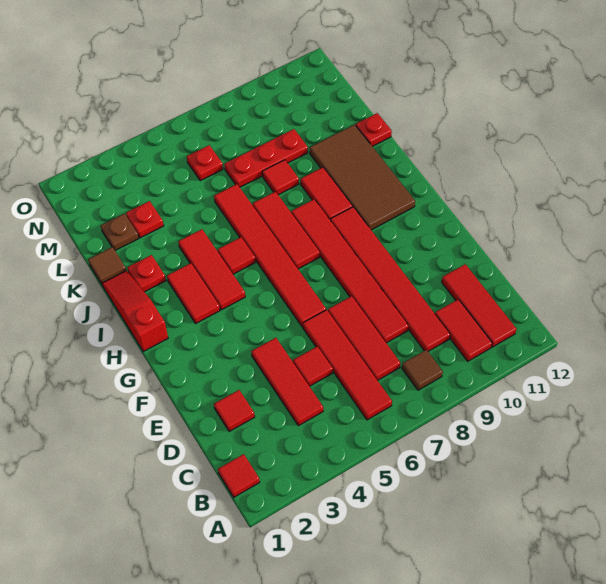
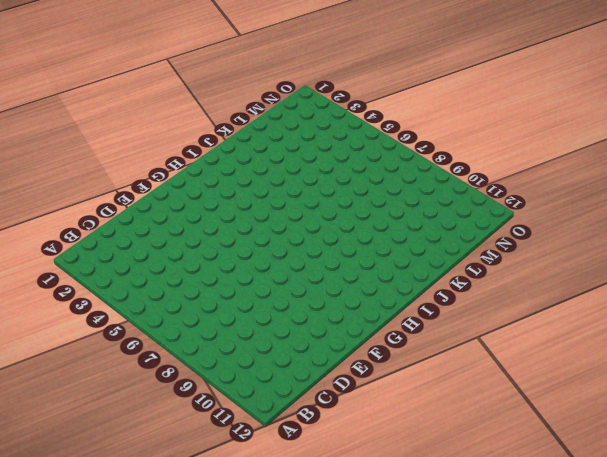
none -> red 1x1 tile [218,454,260,497]
none -> red 1x4 tile [303,310,392,420]
none -> brown 1x1 tile [402,350,443,390]

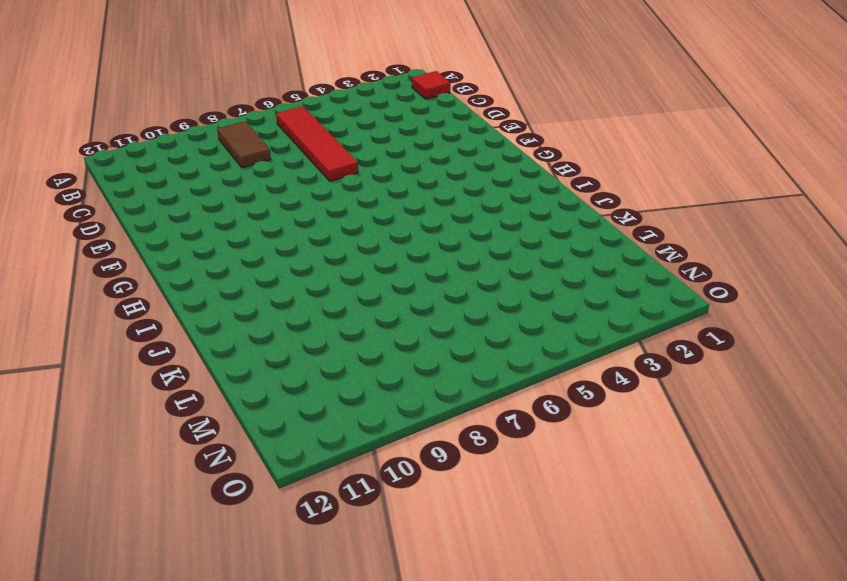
brown 1x2 tile [217,121,271,168] -> brown 1x1 tile [402,350,443,390]
none -> red 1x2 tile [435,299,492,361]
none -> red 1x3 tile [442,264,517,347]
none -> red 1x3 tile [251,338,323,426]

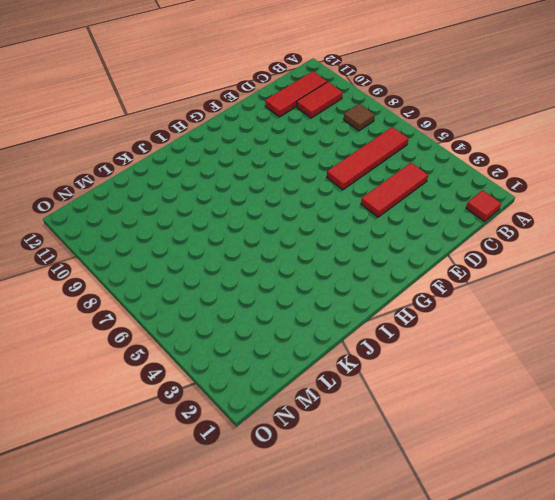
none -> red 1x3 tile [328,296,400,380]
none -> red 1x6 tile [330,207,450,351]
none -> red 1x1 tile [214,390,255,432]

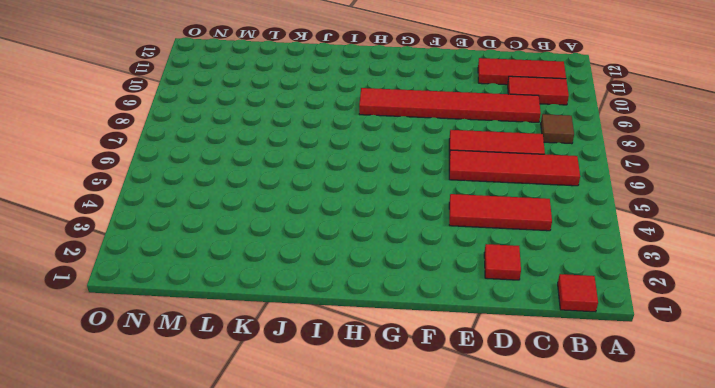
none -> red 1x1 tile [293,346,333,386]
none -> red 1x6 tile [291,199,409,343]
none -> red 1x6 tile [214,184,326,327]

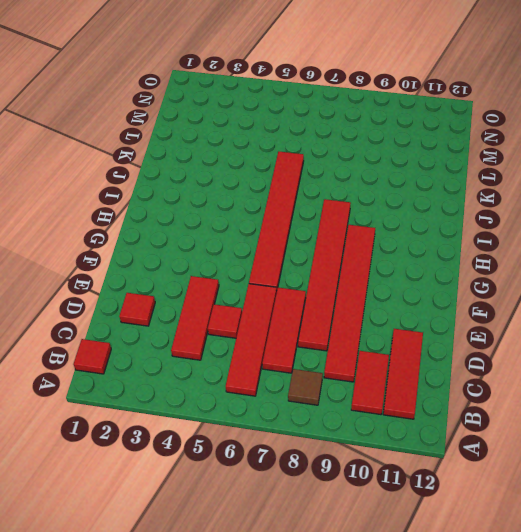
none -> red 1x3 slope [102,271,168,352]
none -> red 1x2 tile [167,263,220,323]
none -> red 1x3 tile [178,229,245,310]

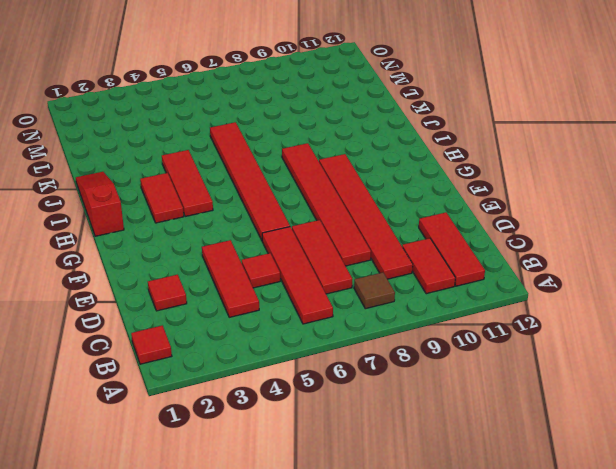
none -> red 1x3 tile [253,192,320,269]
none -> brown 2x4 tile [310,125,415,230]
none -> red 1x1 tile [218,237,256,274]

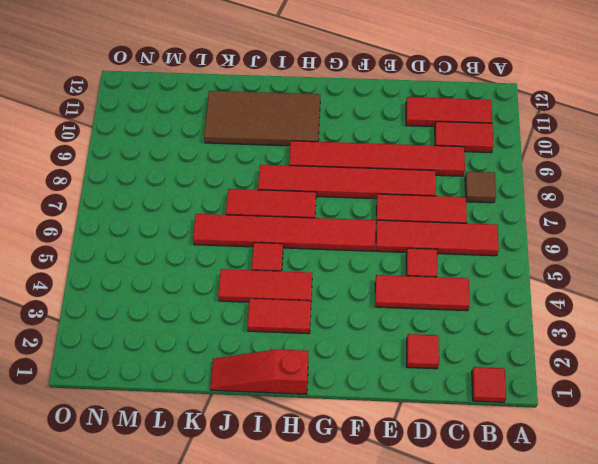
none -> red 1x2 tile [301,167,353,220]
none -> red 1x1 plate [127,255,166,292]
none -> brown 1x1 tile [88,247,126,284]

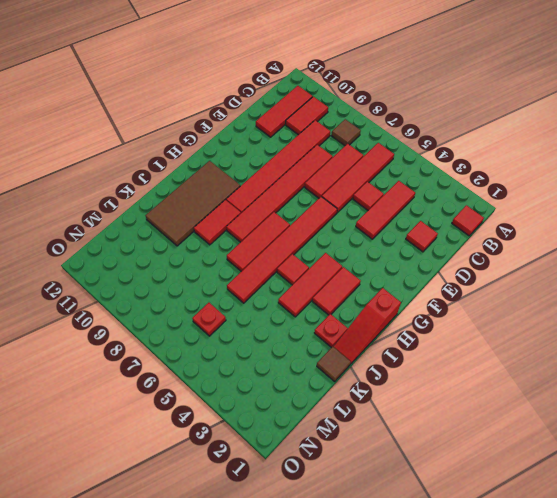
none -> red 1x1 tile [262,160,299,195]
none -> red 1x1 plate [356,113,392,146]
none -> brown 1x1 plate [101,214,139,250]

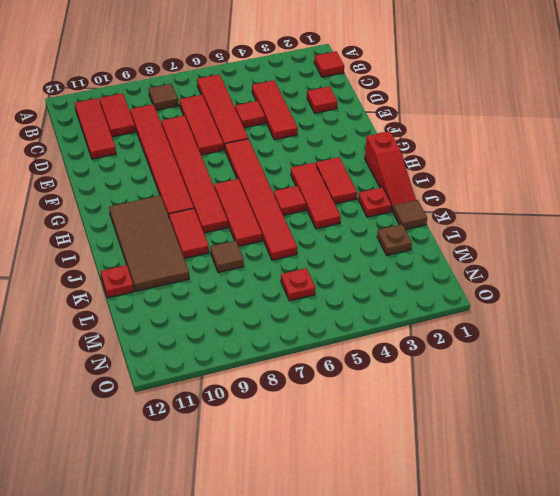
brown 1x1 tile [210,241,244,272] -> red 1x1 tile [262,160,299,195]
none -> red 1x1 plate [126,201,164,238]
none -> red 1x3 plate [224,129,308,187]

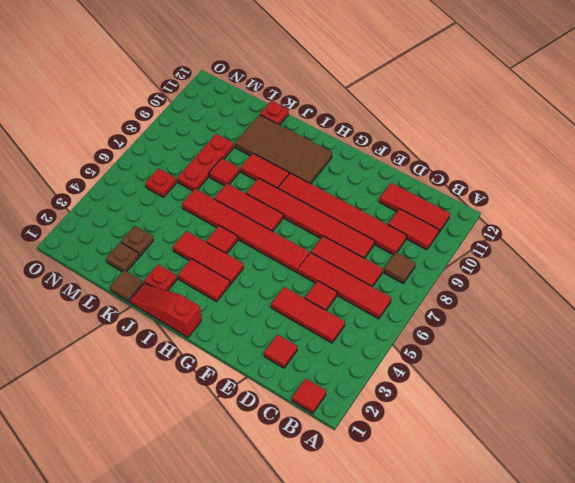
brown 1x1 plate [121,226,153,256] -> red 1x1 plate [126,201,164,238]

